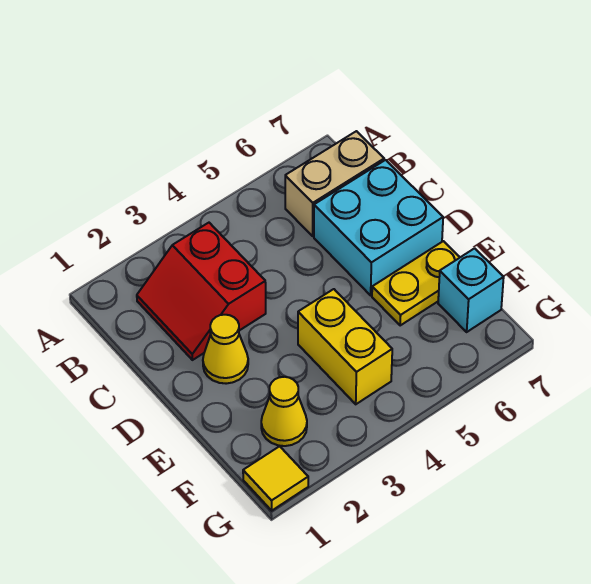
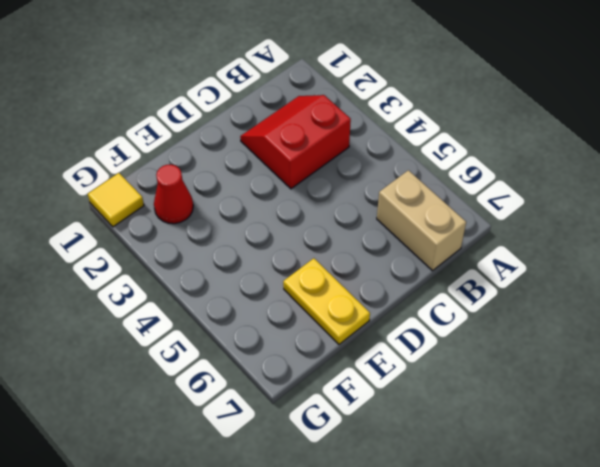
red 1x1 cone [154,165,193,224] -> yellow 1x1 cone [261,377,307,446]
none -> cyan 2x2 brick [314,160,443,295]
none -> yellow 1x1 cone [203,315,248,384]

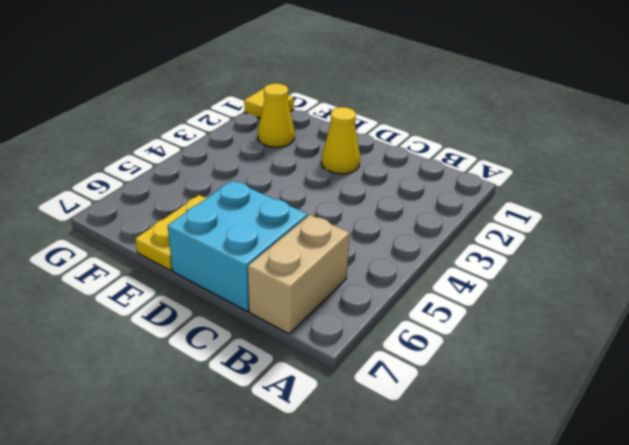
none -> red 2x2 slope [137,223,266,360]
none -> yellow 1x2 brick [298,289,392,404]

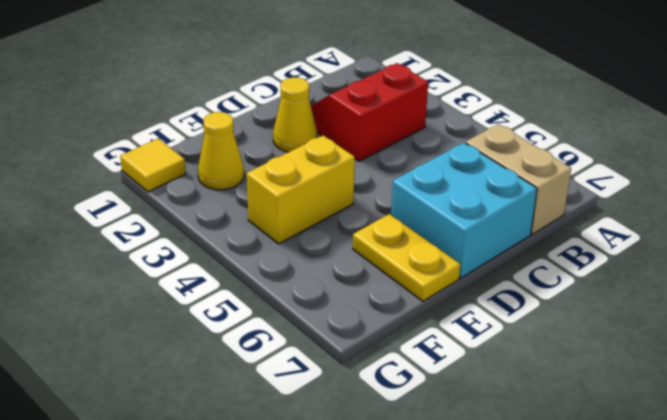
none -> cyan 1x1 brick [438,248,504,332]

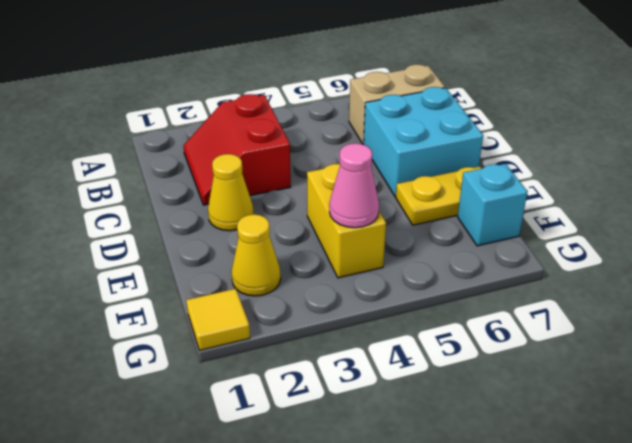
pink 1x1 cone [329,143,379,228] -> none

